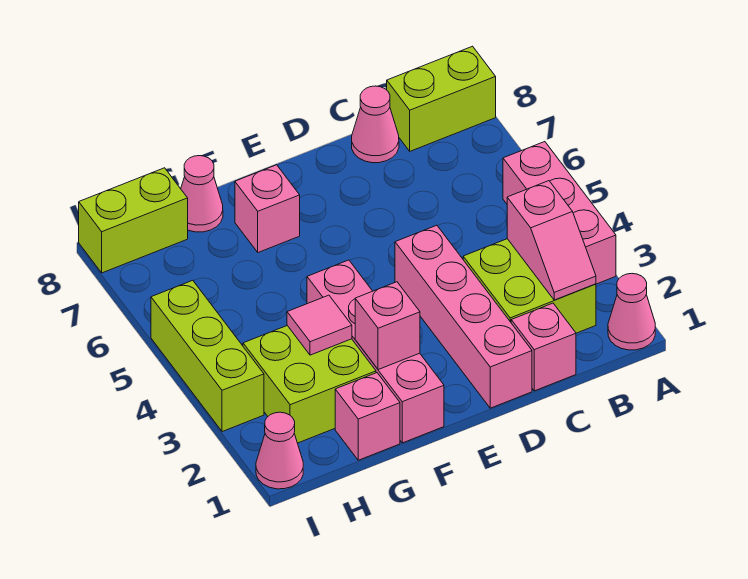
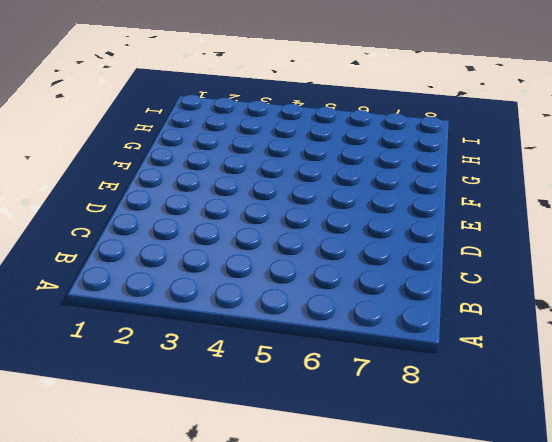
none -> pink 1x1 cone [608,274,655,350]
none -> pink 1x3 brick [503,142,616,284]
none -> lime 1x2 brick [387,46,496,151]

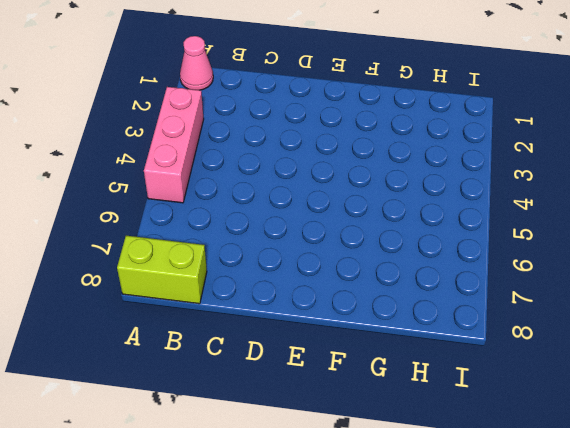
none -> lime 2x2 brick [463,239,596,333]
none -> pink 1x1 brick [511,303,576,391]
none -> pink 1x1 cone [352,86,399,163]

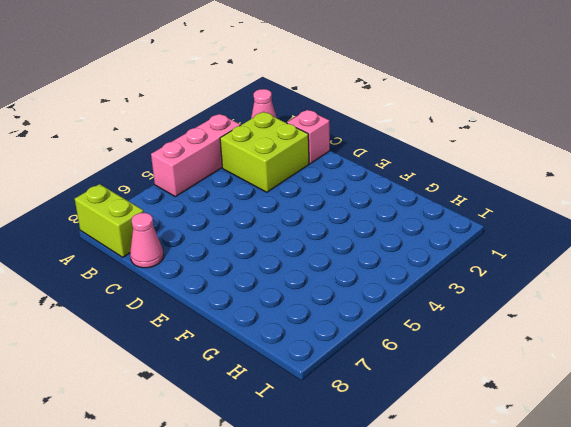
none -> pink 1x4 brick [395,225,532,408]
none -> pink 1x4 brick [307,260,444,443]
none -> pink 1x1 brick [235,165,300,252]

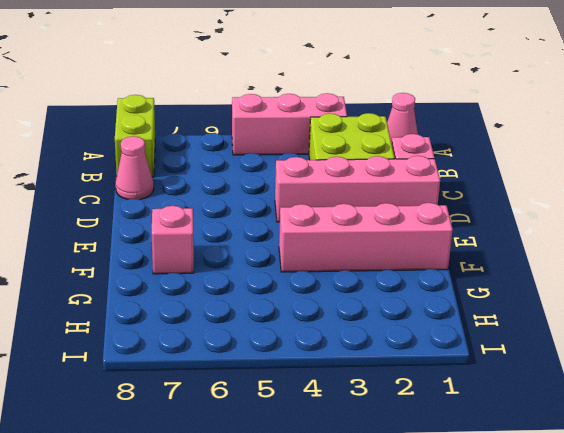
none -> pink 1x1 brick [335,373,400,460]
none -> lime 2x2 brick [243,326,376,443]
none -> pink 1x1 cone [181,156,223,232]

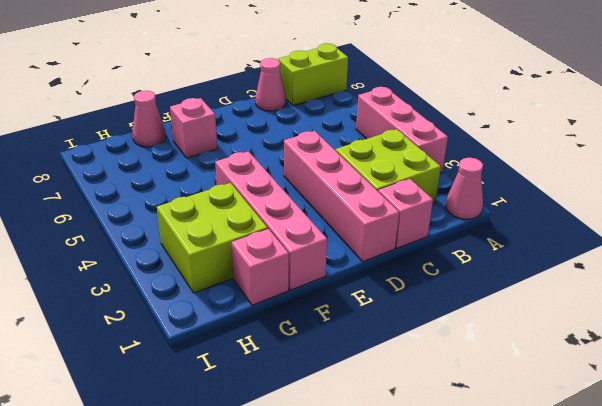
none -> lime 1x2 brick [79,168,188,273]
none -> pink 1x1 cone [256,412,303,489]
none -> lime 1x3 brick [151,280,264,432]

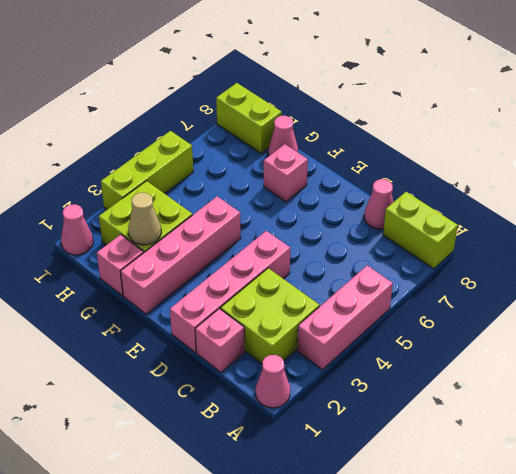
tan 1x1 cone [128,193,161,245] -> none
none -> pink 1x2 slope [507,181,596,300]
none -> pink 1x1 brick [355,282,420,370]
none -> pink 1x1 tile [287,295,352,355]

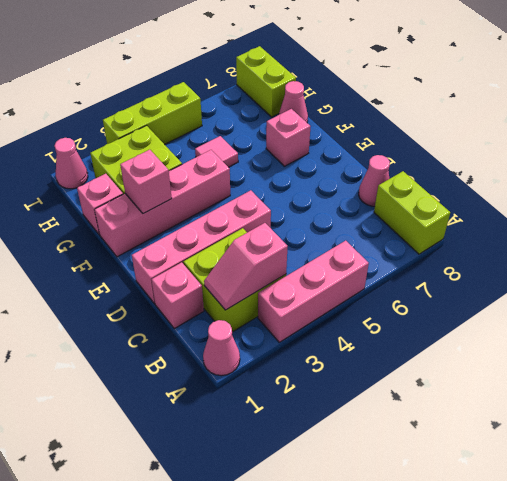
pink 1x1 tile [195,136,238,167] -> pink 1x1 tile moved to [287,295,352,355]

